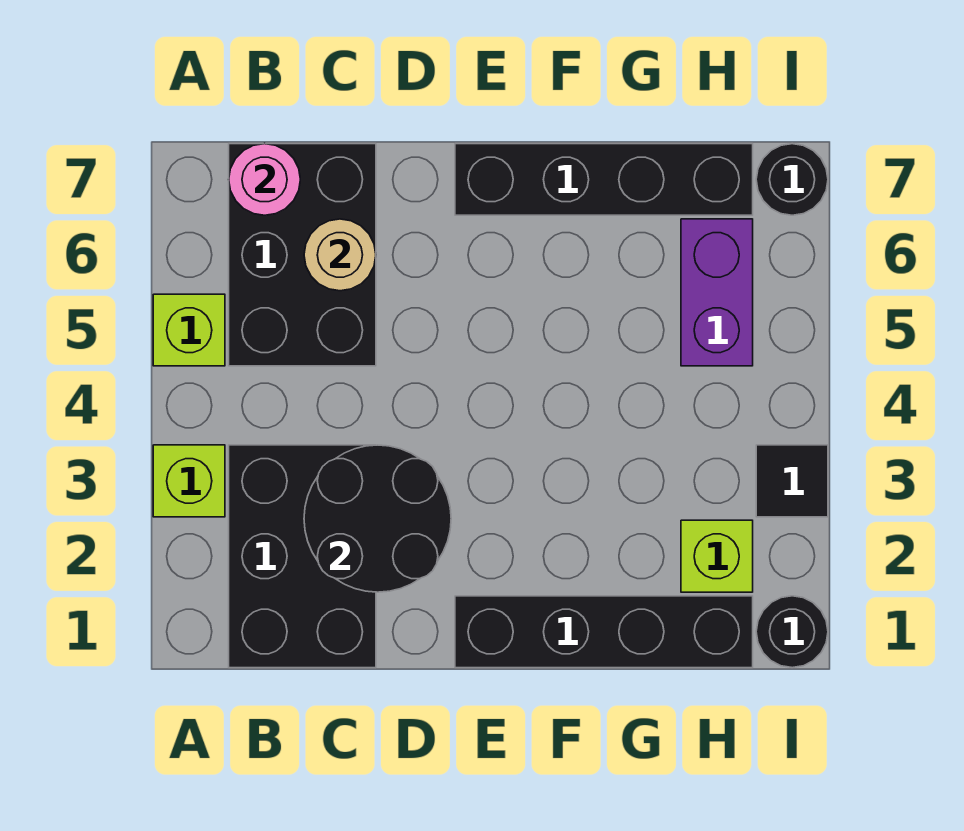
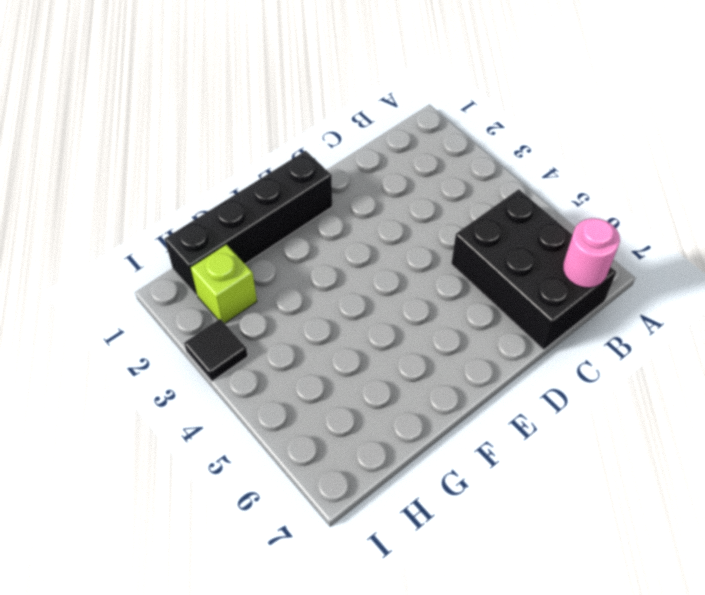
none -> lime 1x1 brick [153,445,225,517]
none -> lime 1x1 brick [153,294,225,366]
none -> black 2x3 brick [229,445,376,668]

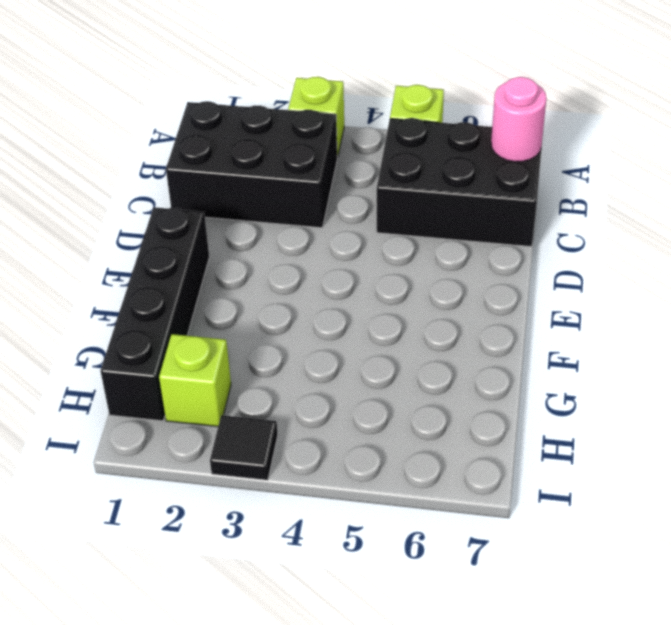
none -> black 1x4 brick [455,144,753,215]
none -> purple 1x2 brick [681,219,753,366]
none -> black 1x1 round brick [756,596,828,668]

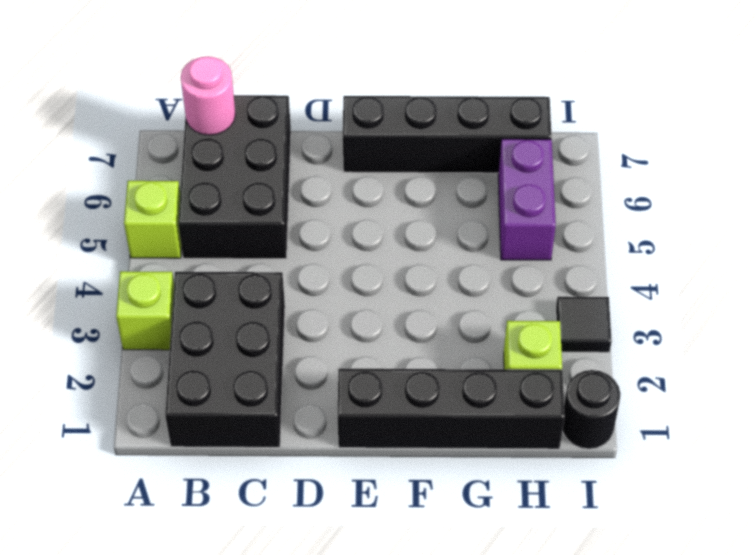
none -> black 1x1 round brick [756,144,828,215]
none -> black 2x2 round brick [304,445,451,592]
none -> tan 1x1 round brick [304,219,376,291]

